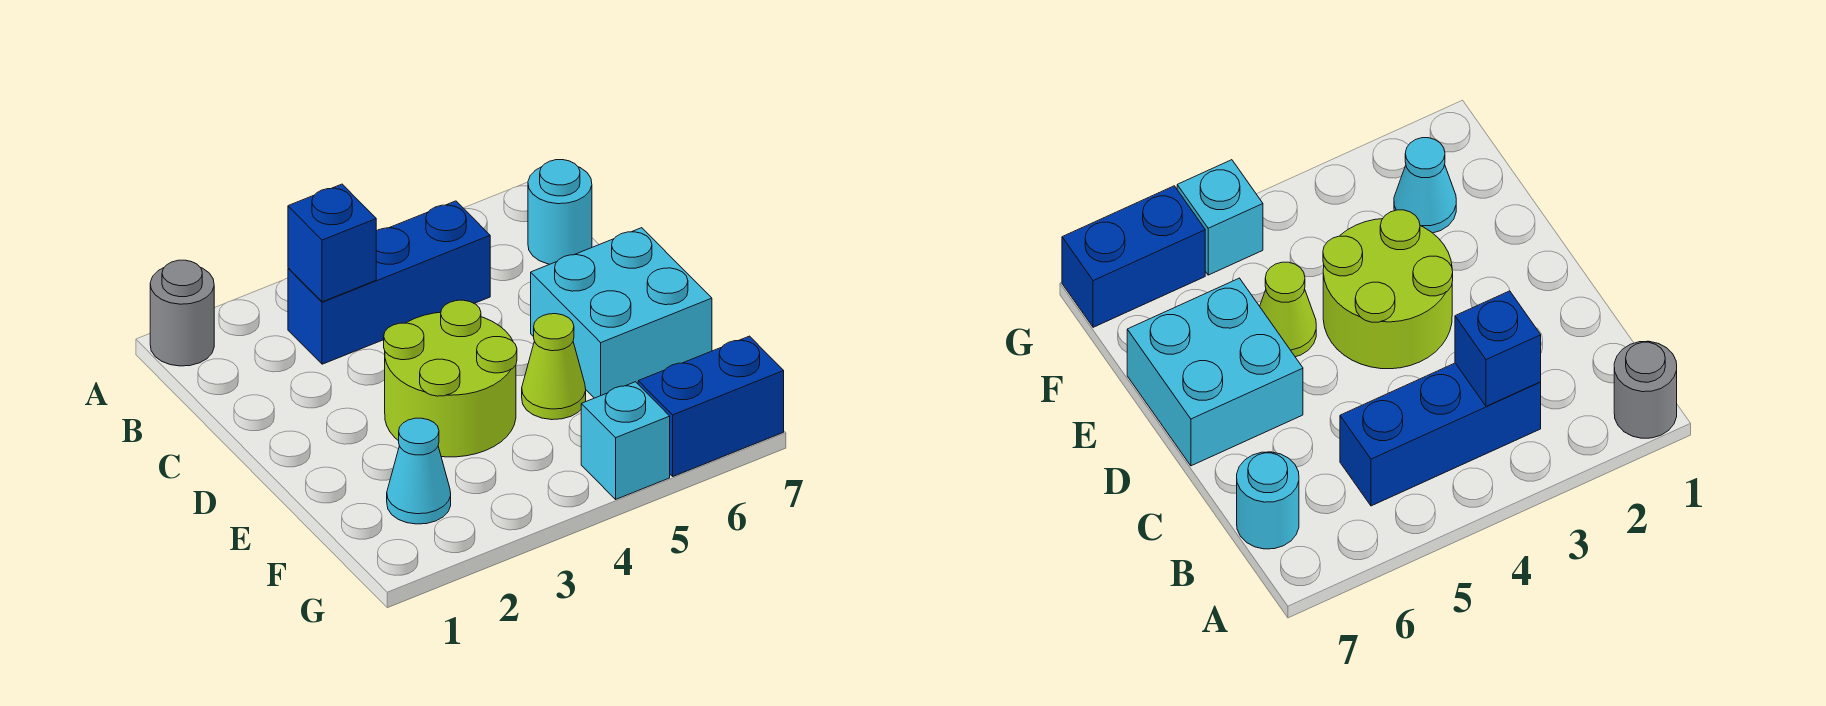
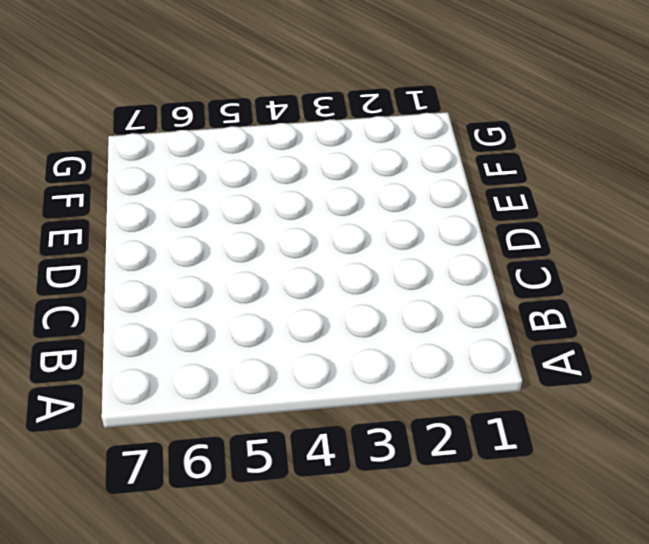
none -> grey 1x1 round brick [150,260,214,366]
none -> blue 1x3 brick [288,201,490,364]

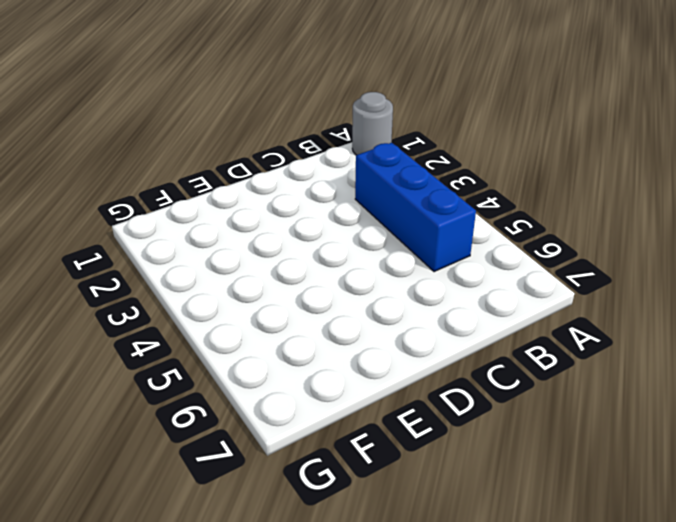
none -> cyan 1x1 round brick [528,160,592,264]
none -> lime 2x2 round brick [384,300,517,457]

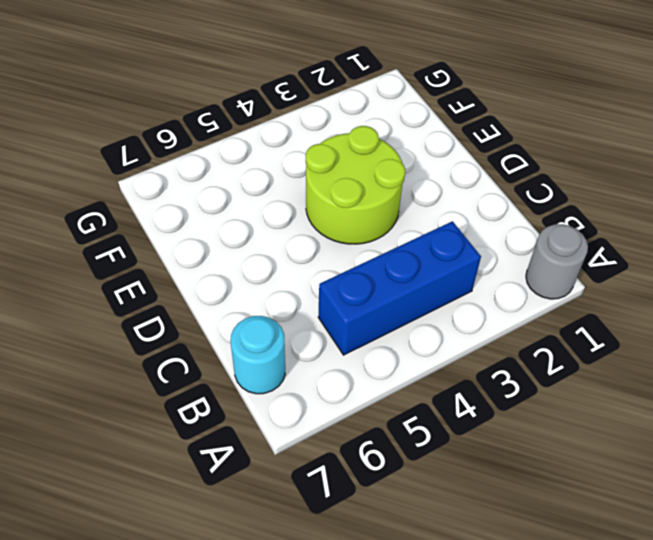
none -> cyan 2x2 brick [531,228,712,398]
none -> lime 1x1 cone [522,314,586,420]

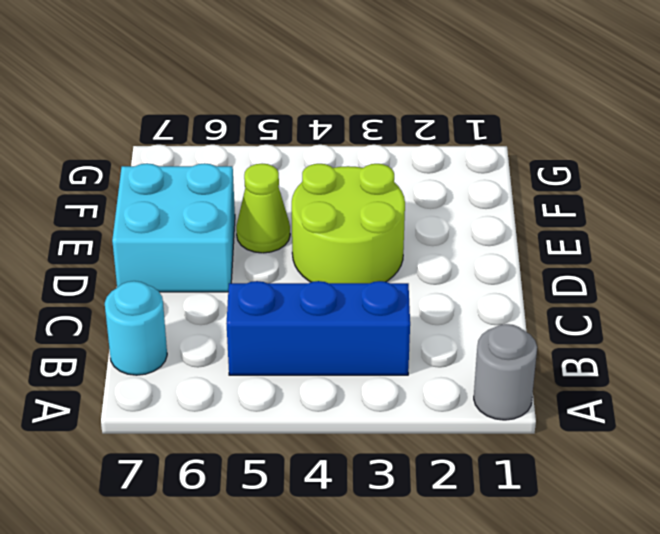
none -> cyan 1x1 cone [387,418,451,524]
none -> cyan 1x1 brick [581,382,670,499]

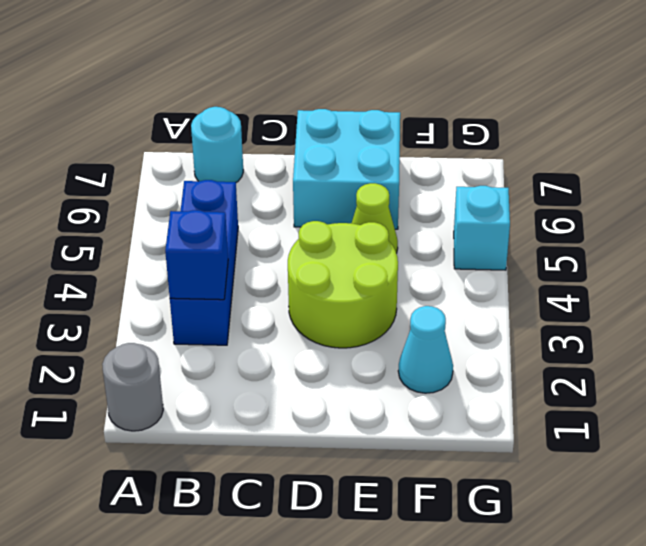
none -> blue 1x2 brick [638,336,784,476]

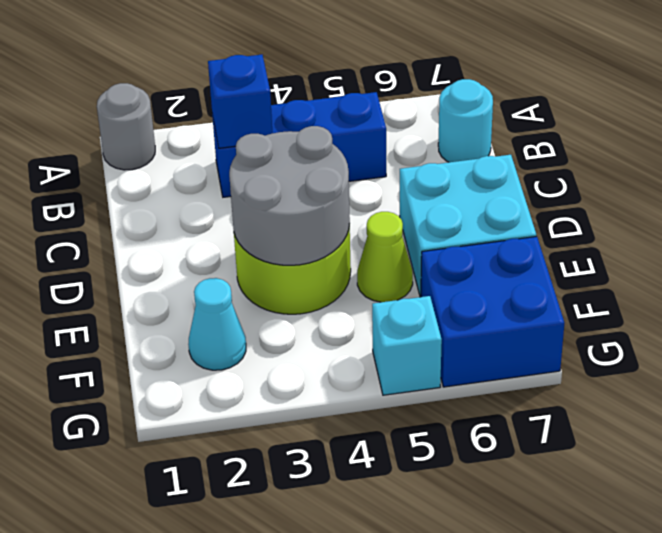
grey 2x2 round brick [229,126,350,265] -> none
blue 2x2 brick [421,236,564,387] -> blue 1x2 brick [638,336,784,476]

